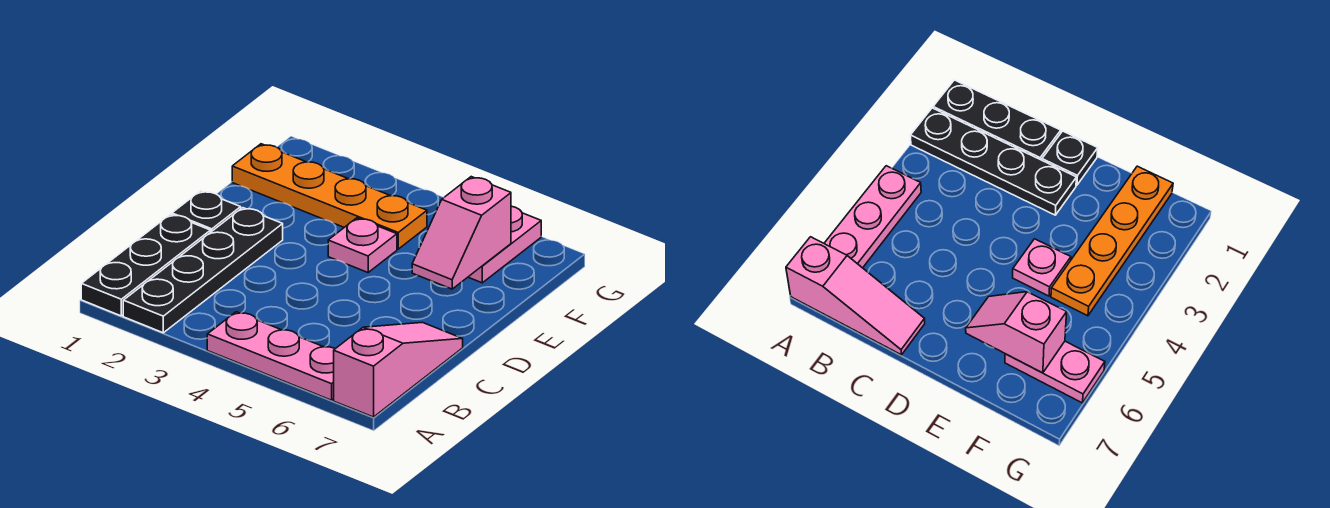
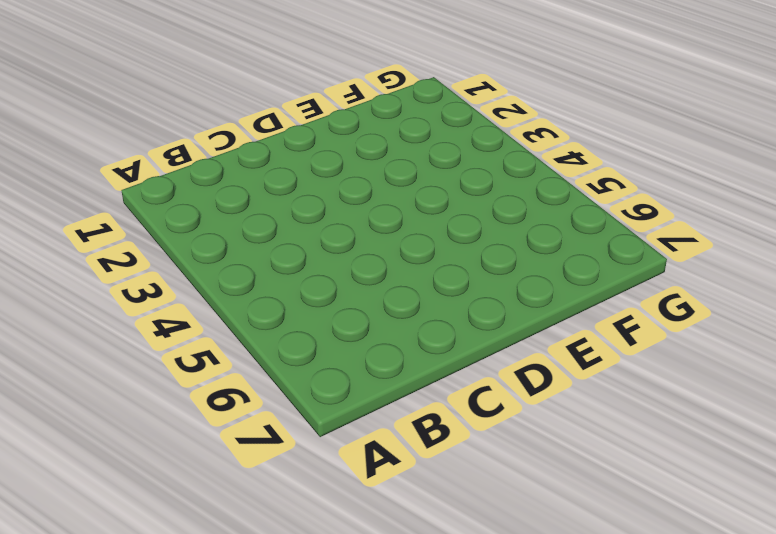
none -> black 1x3 plate [81,214,210,316]
none -> black 1x4 plate [123,208,283,333]

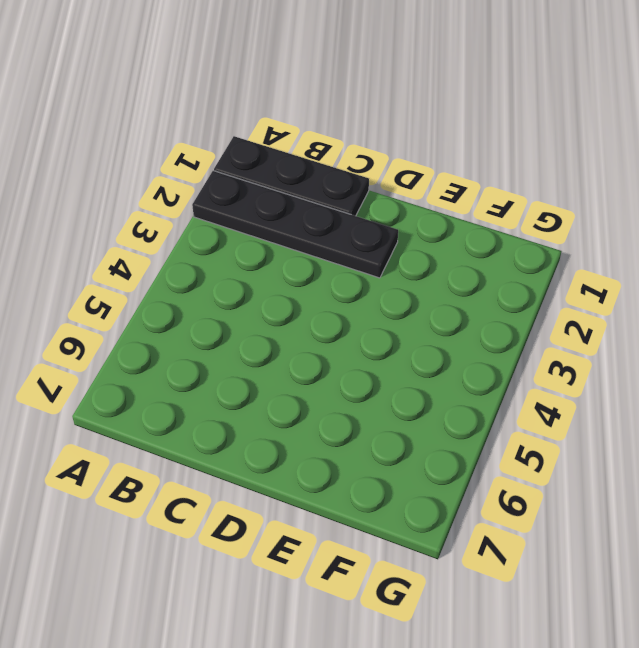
none -> pink 1x3 plate [207,312,335,400]
none -> pink 1x3 slope [334,322,463,417]

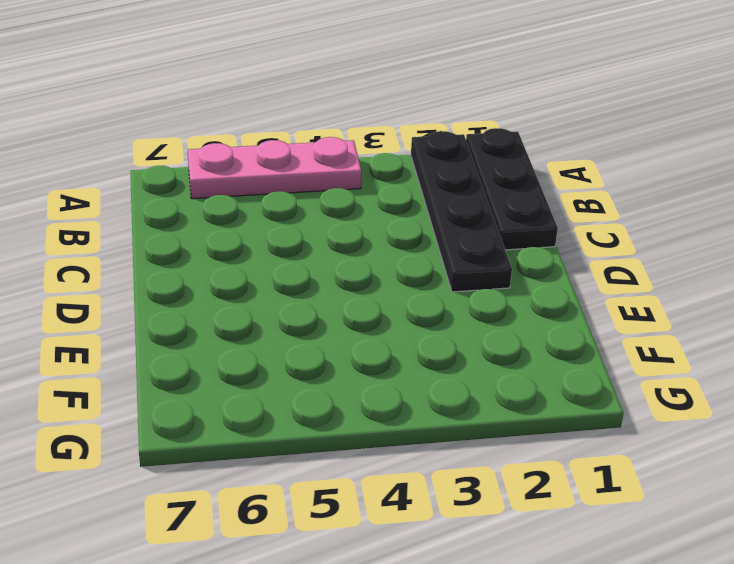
none -> pink 1x3 slope [334,322,463,417]
none -> black 1x1 plate [172,191,241,232]

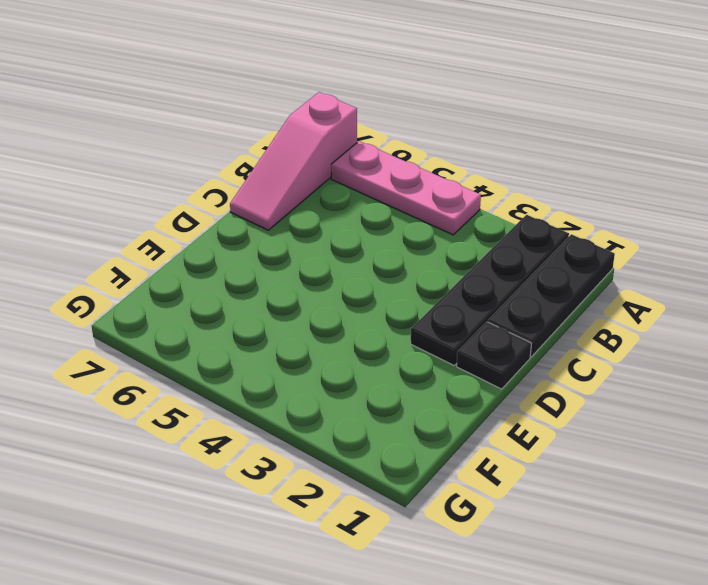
none -> pink 1x1 plate [328,218,397,272]
none -> orange 1x4 plate [232,144,427,249]

